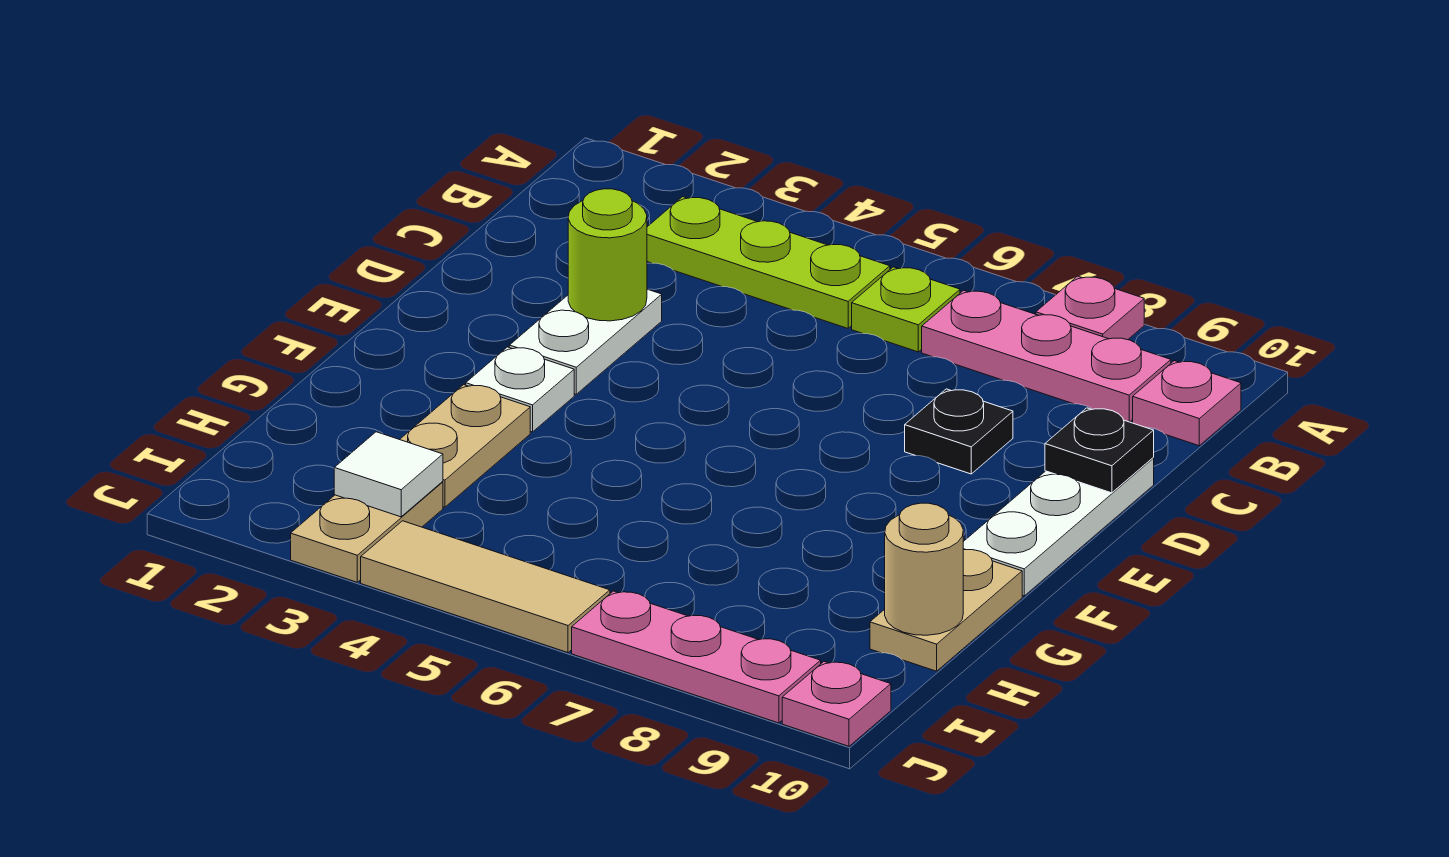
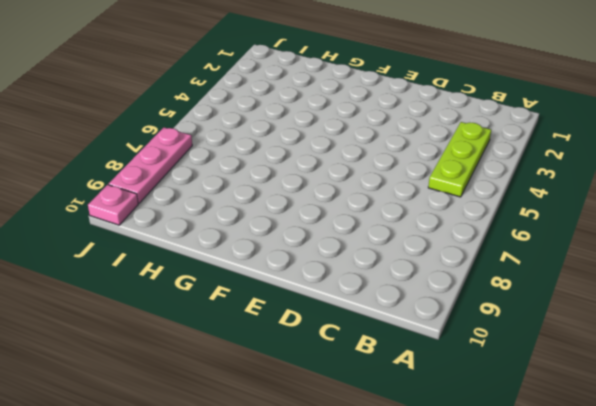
none -> pink 1x1 plate [1036,276,1144,340]
none -> lime 1x1 plate [852,267,960,352]
none -> pink 1x3 plate [922,290,1171,422]

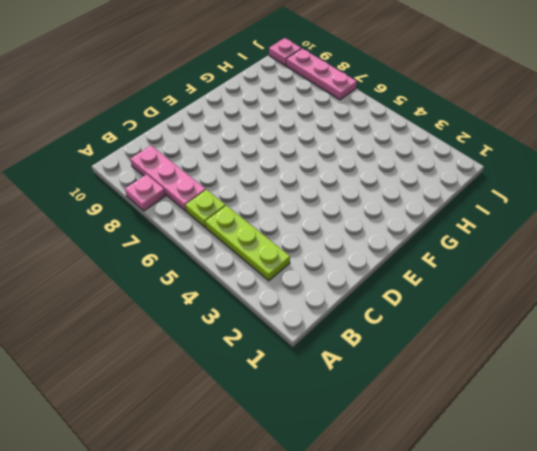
none -> pink 1x1 plate [1133,361,1241,446]
none -> white 1x2 plate [509,289,662,394]
none -> black 1x1 plate [905,389,1013,474]

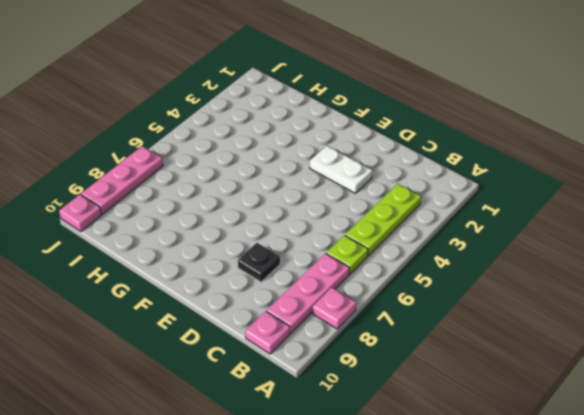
none -> white 1x3 plate [963,458,1154,596]
none -> white 1x1 plate [466,347,574,432]
none -> tan 1x2 plate [400,385,530,507]

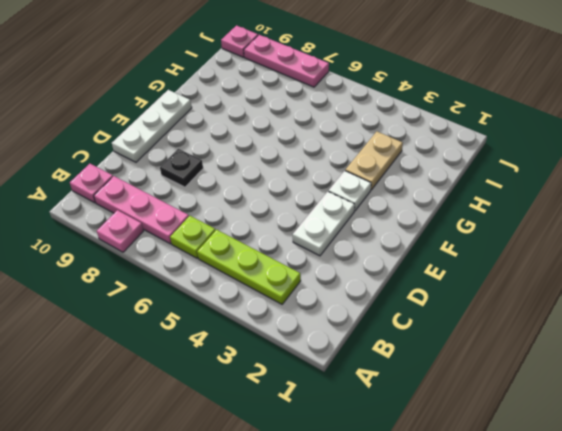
none -> tan 1x2 plate [870,550,1022,671]
none -> tan 1x2 plate [291,482,443,582]
none -> tan 1x3 tile [361,521,610,653]

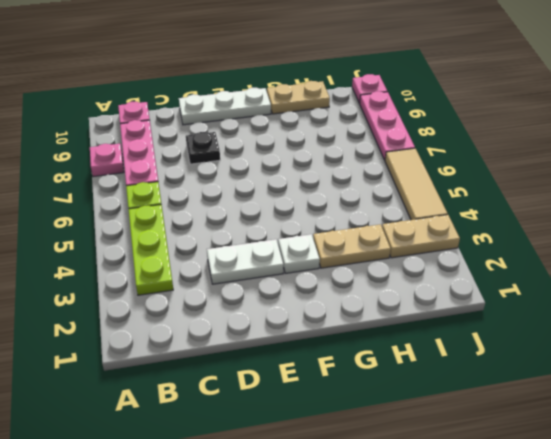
none -> lime 1x1 round brick [568,189,647,321]
none -> black 1x1 plate [1045,408,1154,493]
none -> tan 1x1 round brick [885,503,963,635]

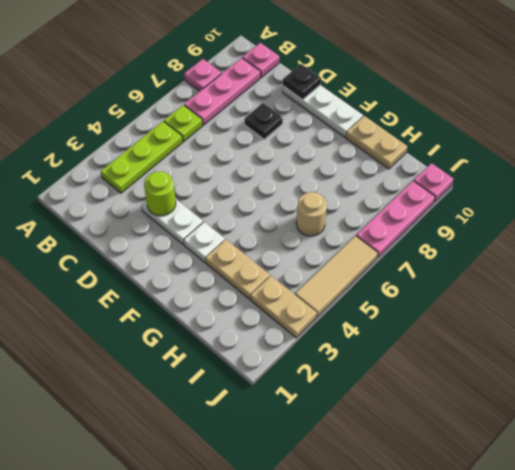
tan 1x1 round brick [296,192,327,236] -> tan 1x1 round brick moved to [885,503,963,635]
none -> white 1x1 tile [334,432,443,517]

